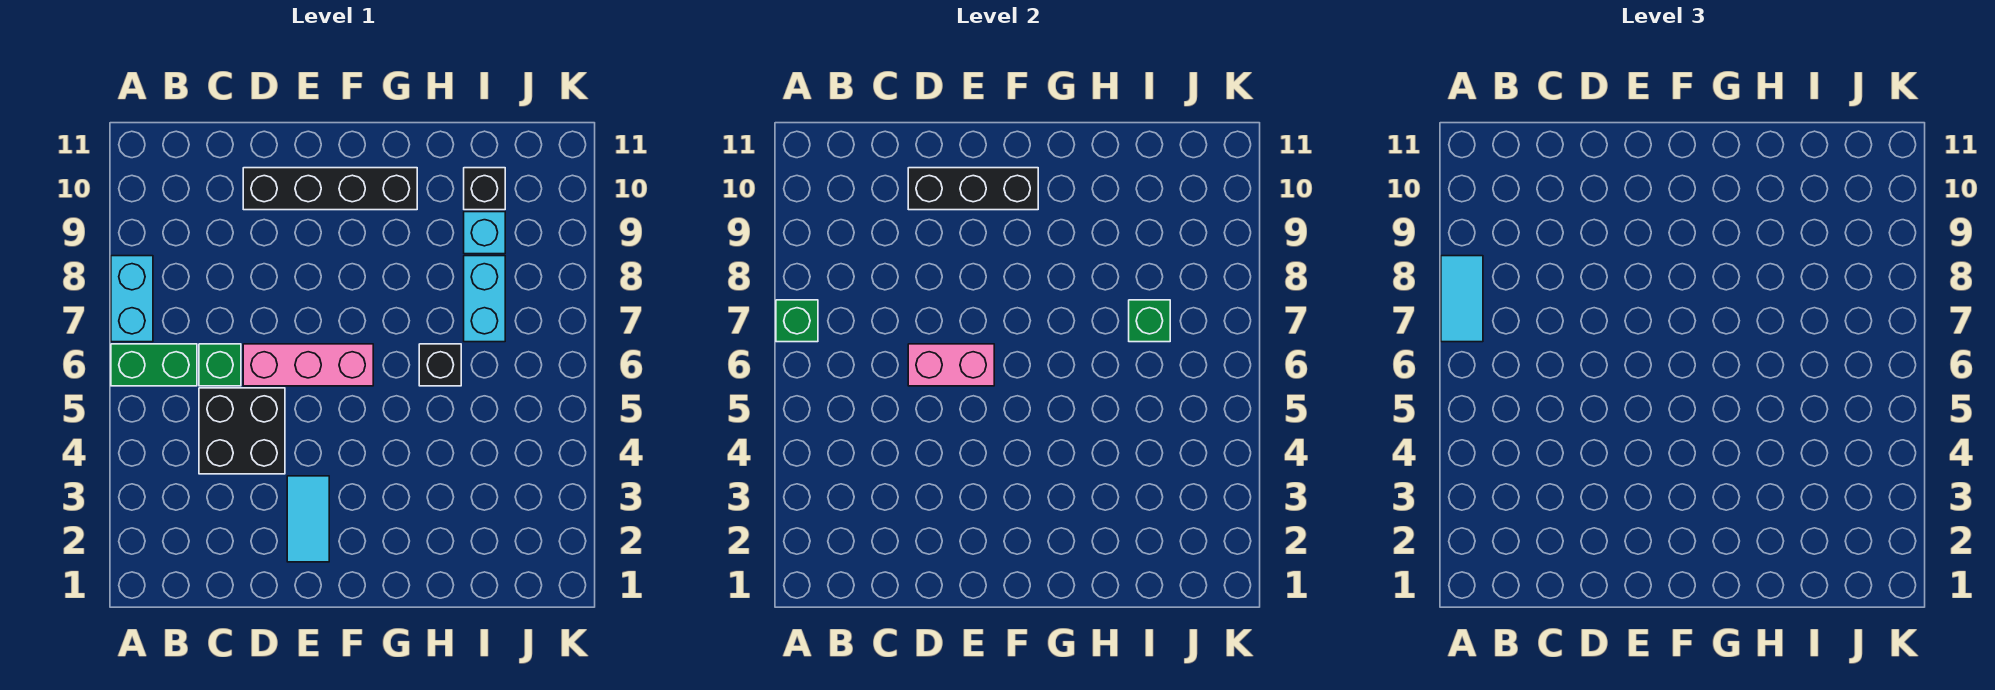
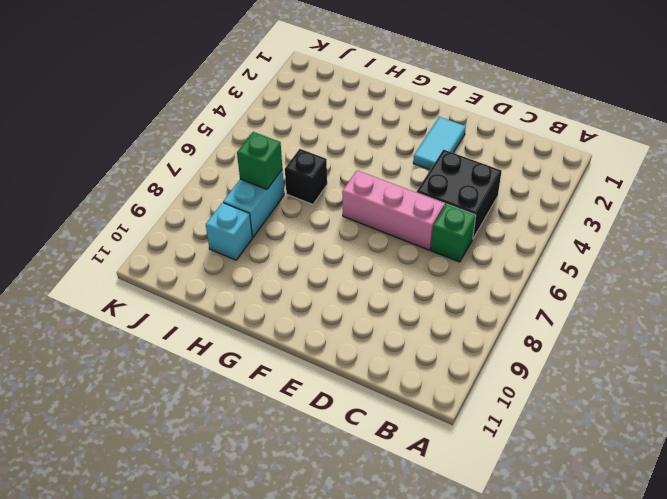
none -> green 1x2 brick [111,344,197,386]
none -> cyan 1x2 brick [111,256,153,342]
none -> black 1x4 brick [243,168,417,210]

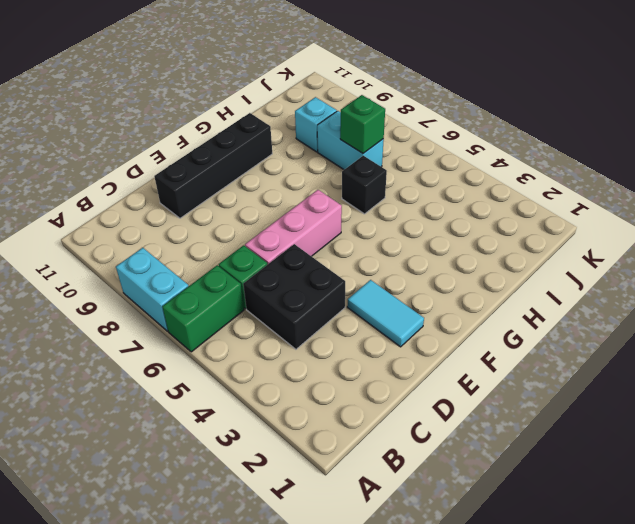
none -> black 1x1 brick [464,168,505,210]
none -> green 1x1 brick [776,300,818,342]
none -> pink 1x2 brick [908,344,994,386]

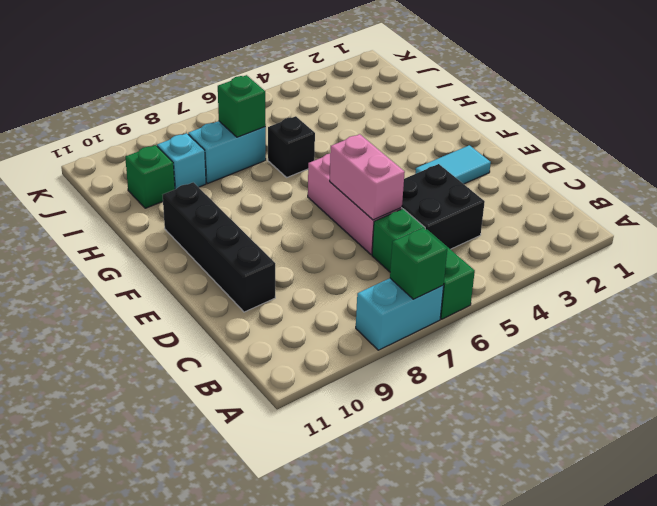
green 1x1 brick [125,145,175,208] -> black 1x1 brick [464,168,505,210]
none -> black 1x3 brick [908,168,1038,210]
none -> cyan 1x2 tile [1441,256,1483,342]

